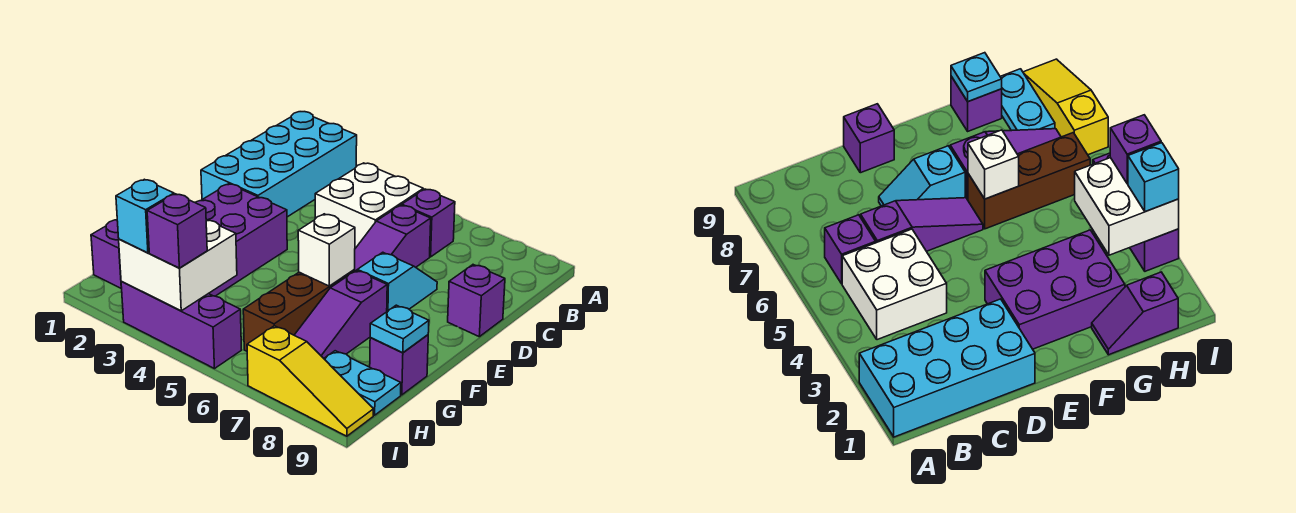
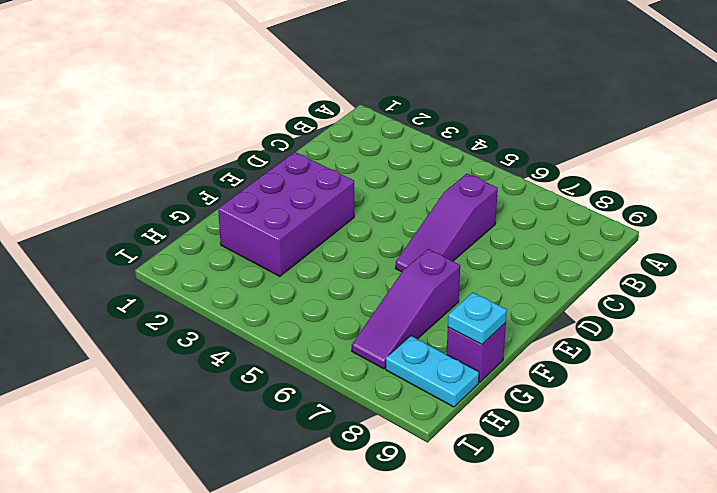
none -> cyan 2x4 brick [201,112,357,217]
none -> white 2x2 brick [315,163,423,248]
none -> purple 1x1 brick [402,189,455,257]

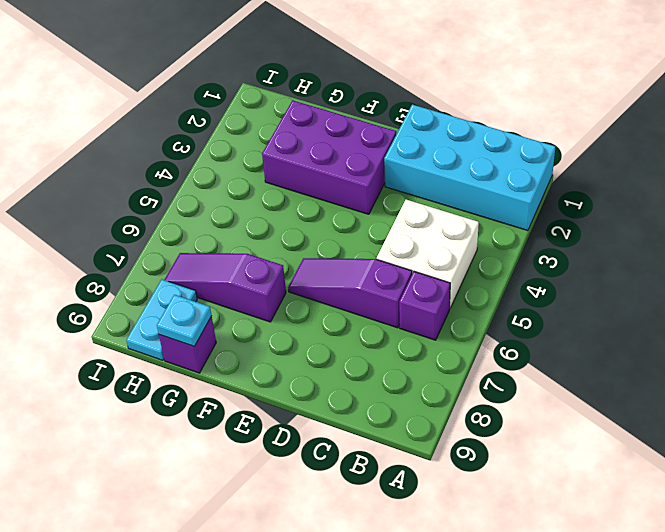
none -> cyan 1x2 slope [357,252,437,311]
none -> purple 1x1 brick [448,265,505,337]
none -> brown 1x3 brick [243,270,355,351]

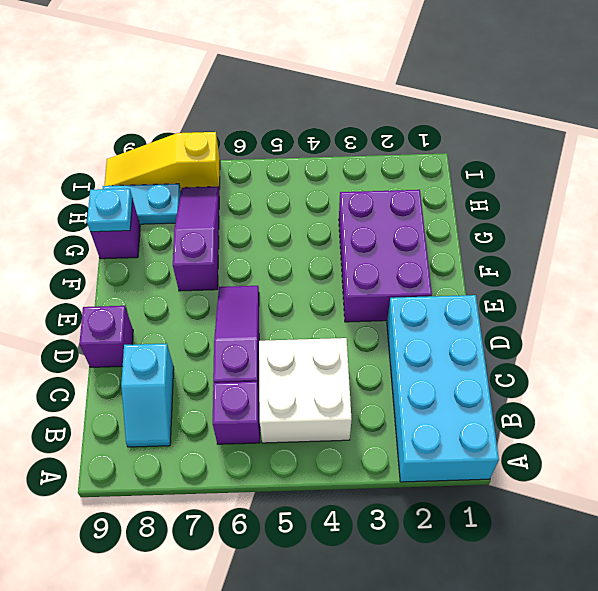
cyan 1x2 slope [121,343,174,447] -> cyan 1x2 slope moved to [357,252,437,311]
none -> brown 1x3 brick [243,270,355,351]
none -> purple 1x2 slope [91,220,122,288]
none -> purple 1x3 brick [121,282,241,369]

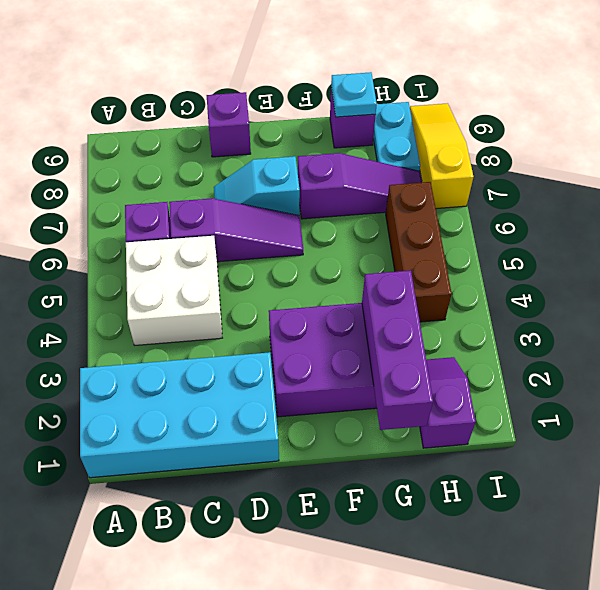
purple 1x3 brick [362,271,433,430] -> purple 1x3 brick moved to [121,282,241,369]
purple 1x2 slope [420,357,476,448] -> purple 1x2 slope turned to [91,220,122,288]
brown 1x3 brick [386,182,452,322] -> brown 1x3 brick turned to [243,270,355,351]
none -> white 1x1 brick [298,214,355,286]
none -> white 2x2 brick [119,220,237,311]
none -> cyan 1x1 brick [116,179,174,253]

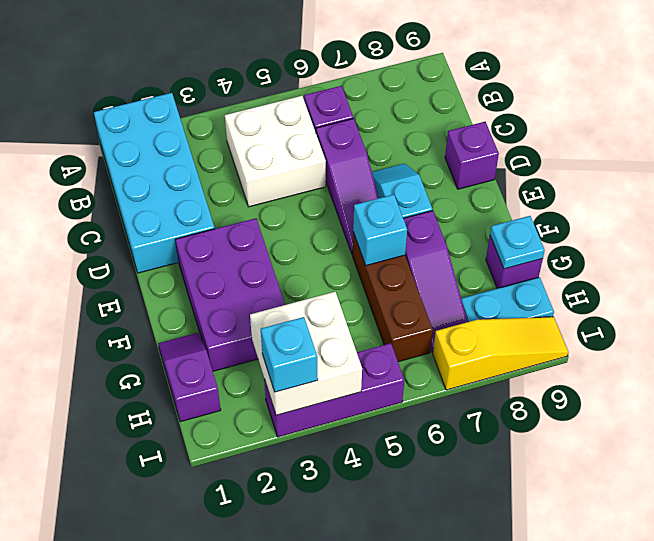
cyan 1x1 brick [353,194,407,265] -> white 1x1 brick [298,214,355,286]
none -> purple 1x1 brick [147,194,207,268]

